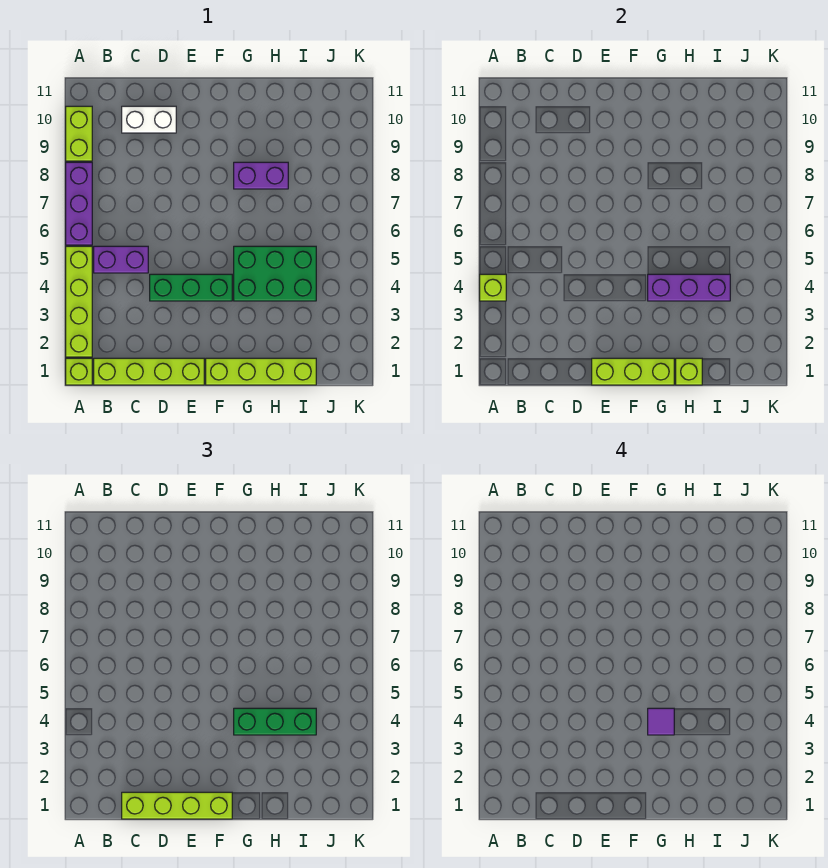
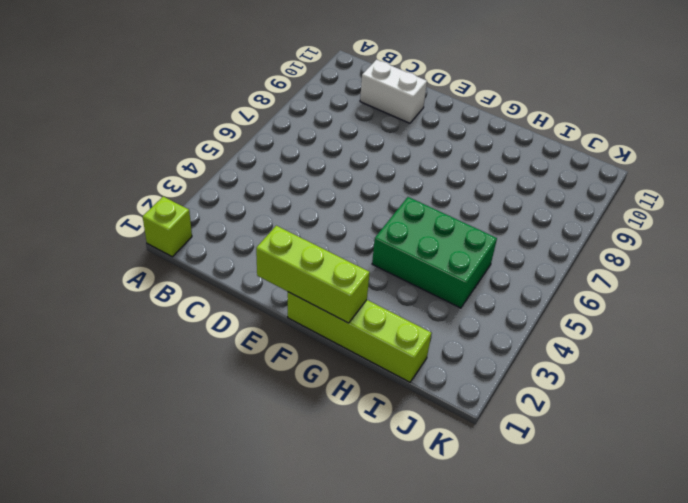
none -> lime 1x4 brick [66,246,92,357]
none -> purple 1x3 brick [66,162,92,245]
none -> lime 1x2 brick [66,106,92,161]

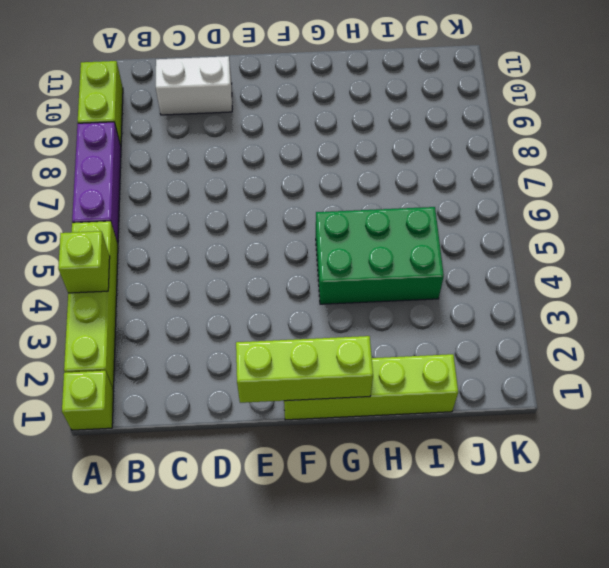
none -> lime 1x4 brick [94,358,204,385]
none -> purple 1x2 brick [94,246,148,273]
none -> green 1x3 brick [150,274,232,301]

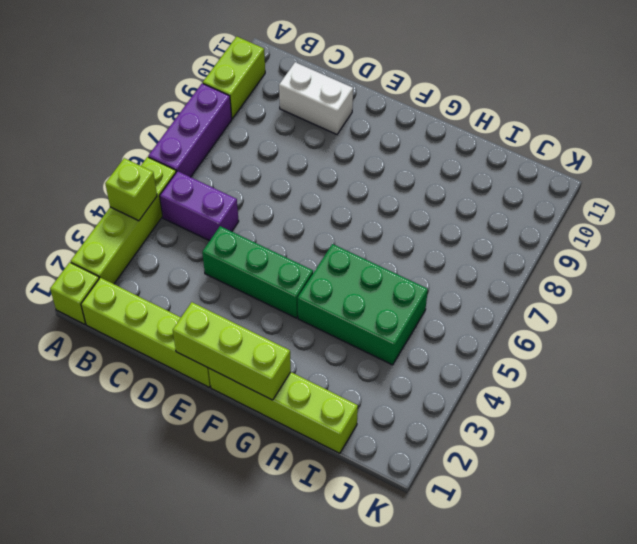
none -> purple 1x2 brick [234,162,288,189]
none -> purple 1x3 brick [648,274,730,301]
none -> lime 1x1 brick [676,358,702,385]

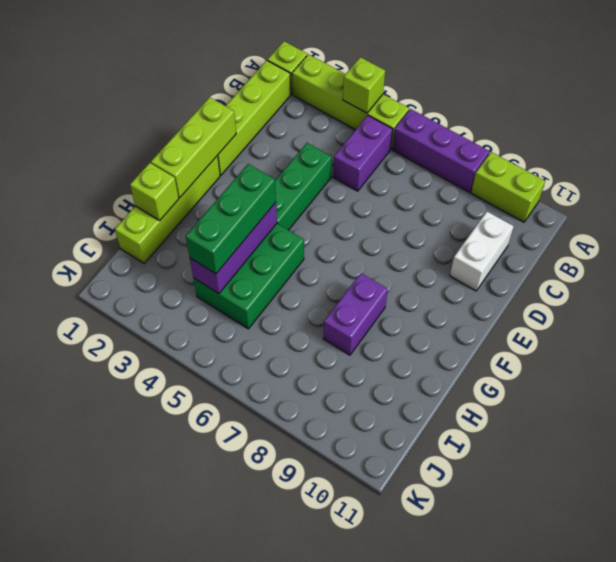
none -> lime 1x4 brick [122,792,232,819]
none -> purple 1x1 tile [648,708,674,735]

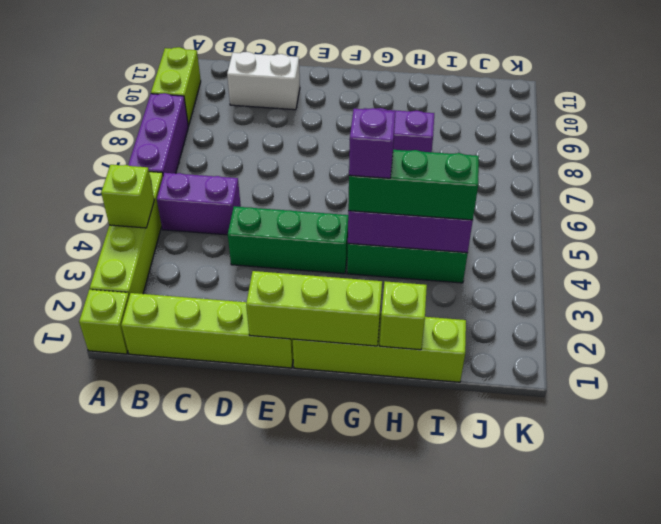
purple 1x1 brick [349,108,395,178] -> purple 1x1 tile [648,708,674,735]
none -> lime 1x4 brick [122,792,232,819]

